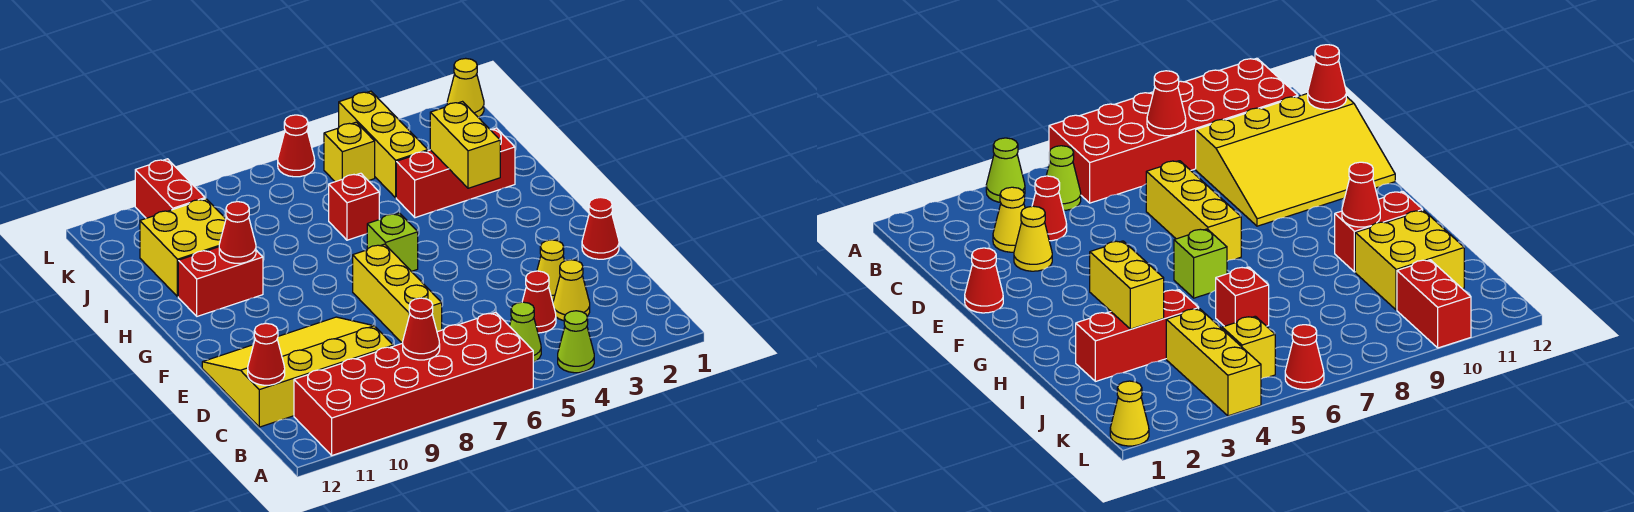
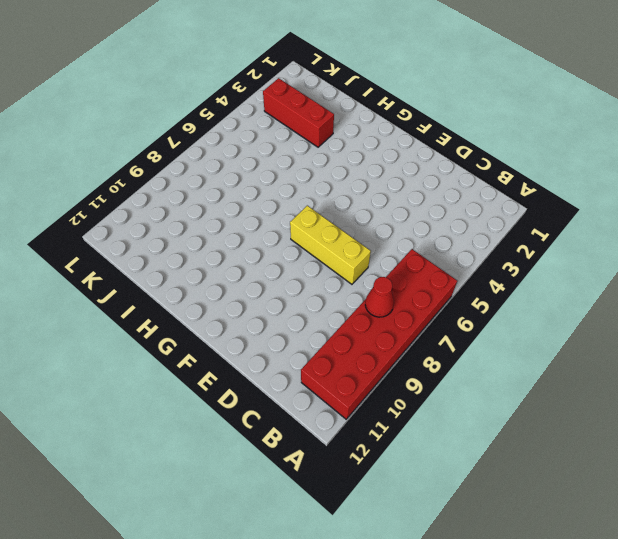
red 1x3 brick [263,78,334,147] -> red 1x3 brick turned to [396,128,515,218]
none -> lime 1x1 cone [558,311,594,373]
none -> lime 1x1 cone [510,302,541,362]
none -> yellow 1x1 cone [553,260,590,321]

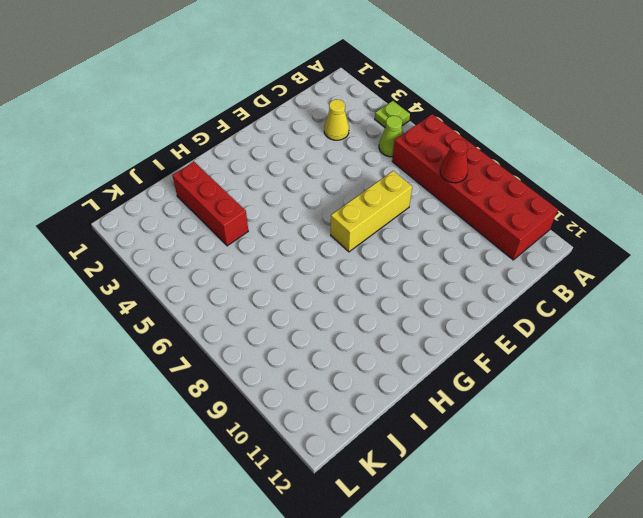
lime 1x1 plate [375,101,410,127] -> lime 1x1 cone [558,311,594,373]
none -> red 1x1 cone [522,271,556,333]
none -> yellow 3x4 slope [202,317,393,427]
none -> yellow 1x1 cone [537,240,565,302]

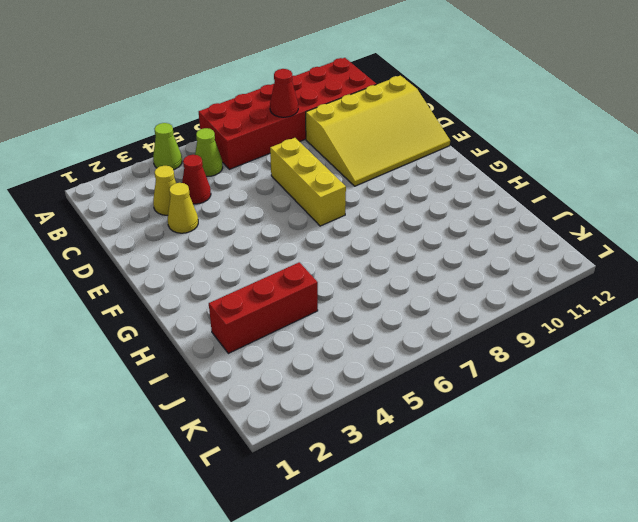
none -> red 1x1 cone [582,197,619,259]
none -> lime 1x1 brick [367,213,418,271]
none -> red 1x2 brick [178,247,263,316]

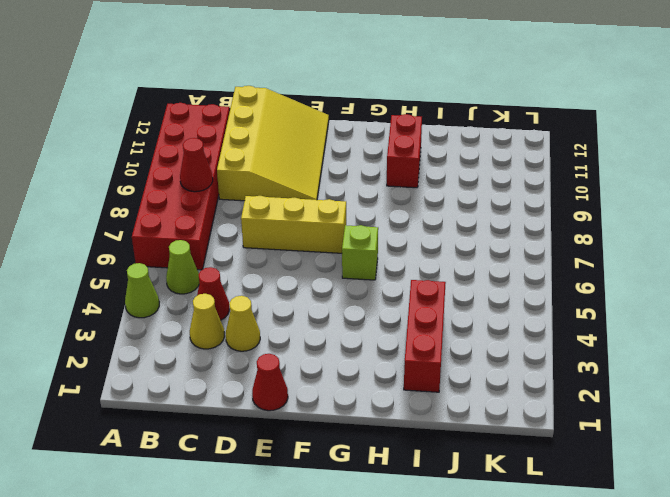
none -> red 1x1 brick [329,173,379,240]
none -> yellow 2x2 brick [140,199,226,297]
none -> yellow 1x3 brick [339,91,428,198]

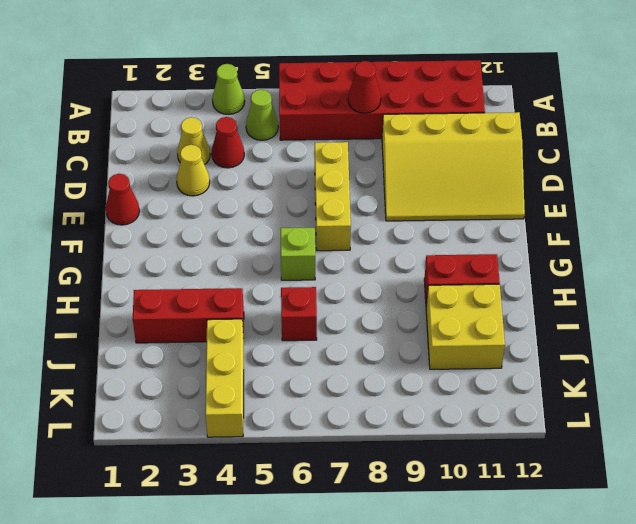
none -> yellow 1x1 brick [324,122,375,182]
none -> red 1x2 brick [135,159,205,218]
none -> yellow 1x1 cone [447,58,484,117]

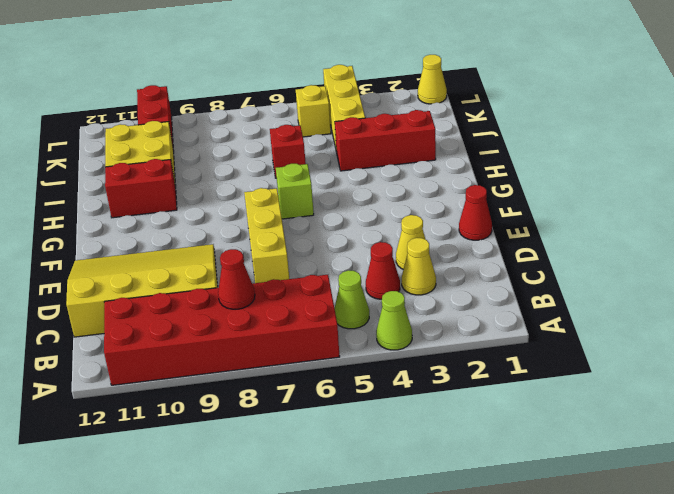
none -> red 1x1 cone [278,115,315,177]
none -> red 1x1 cone [248,323,285,385]
none -> yellow 1x2 brick [430,102,500,188]

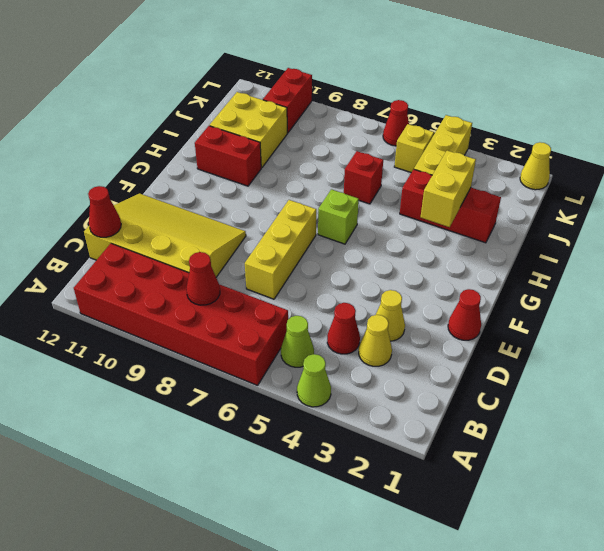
none -> red 1x1 cone [219,202,256,263]

